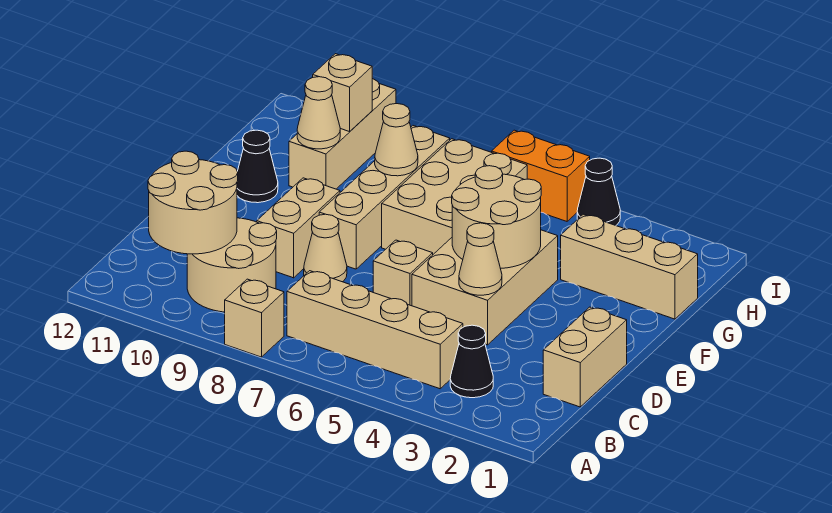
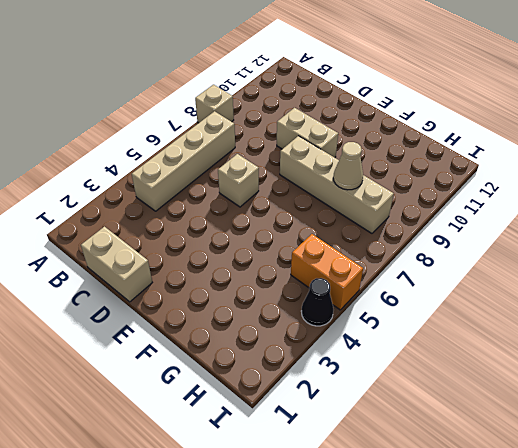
orange 1x2 brick [291,234,363,310] -> orange 1x2 brick turned to [492,130,590,221]
none -> black 1x1 cone [450,325,493,398]
none -> tan 2x2 round brick [187,218,277,312]
none -> tan 2x3 brick [412,230,558,345]

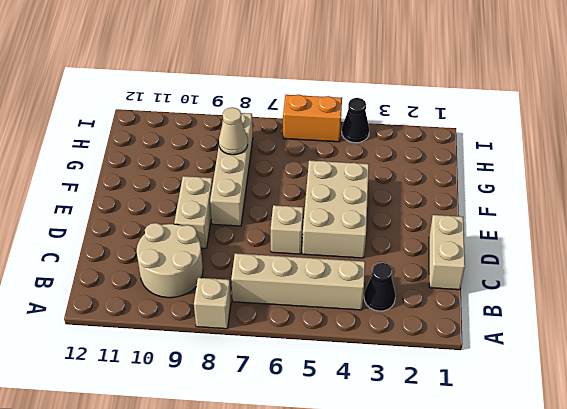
none -> tan 1x1 cone [304,214,347,282]
none -> tan 2x3 brick [382,139,527,254]
none -> black 1x1 cone [237,130,278,203]

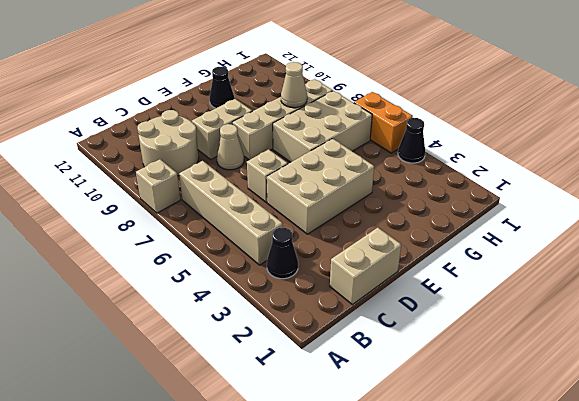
none -> tan 1x3 brick [561,214,698,319]
none -> tan 1x3 brick [289,79,396,189]
none -> tan 2x2 round brick [148,151,238,254]

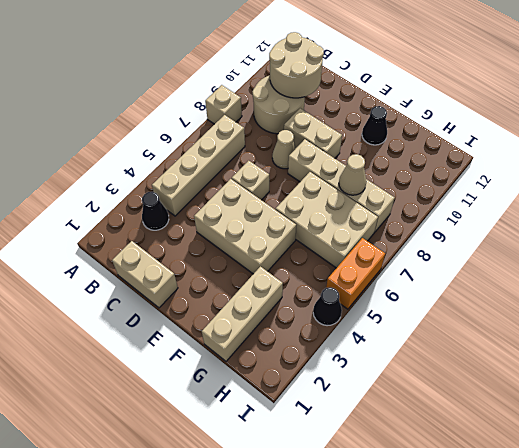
none -> tan 1x3 brick [289,79,396,189]
none -> tan 1x1 cone [459,223,502,295]
none -> tan 2x2 round brick [452,166,541,269]

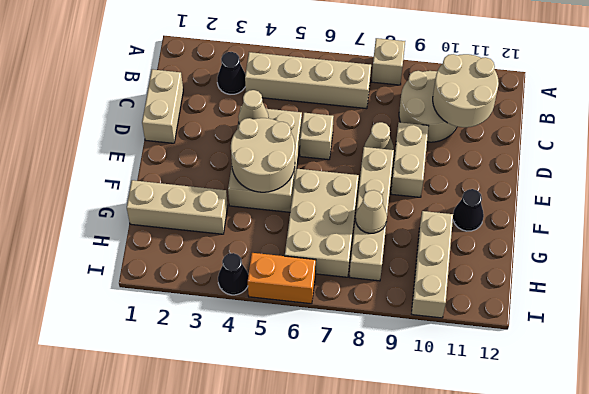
none -> tan 1x1 cone [297,77,340,149]
none -> tan 1x1 brick [313,54,372,132]

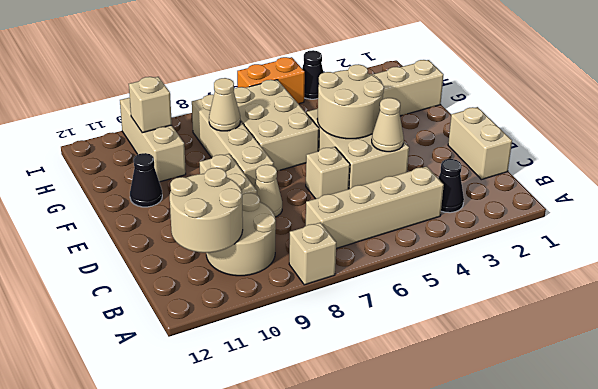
none -> tan 1x1 cone [297,77,340,149]

